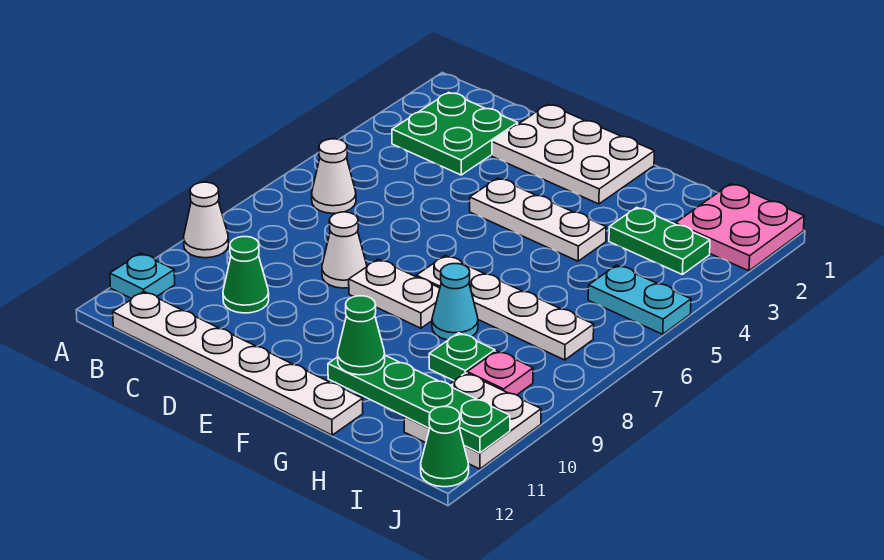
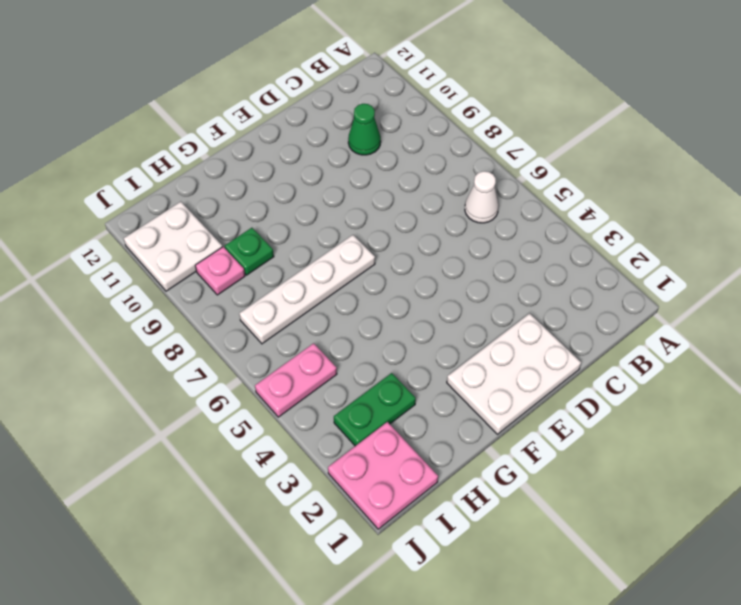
pink 1x2 plate [255,343,337,417] -> cyan 1x2 plate [588,265,691,334]
none -> white 1x1 cone [184,182,229,258]
none -> cyan 1x1 plate [110,253,175,299]
none -> green 2x2 plate [392,92,518,175]

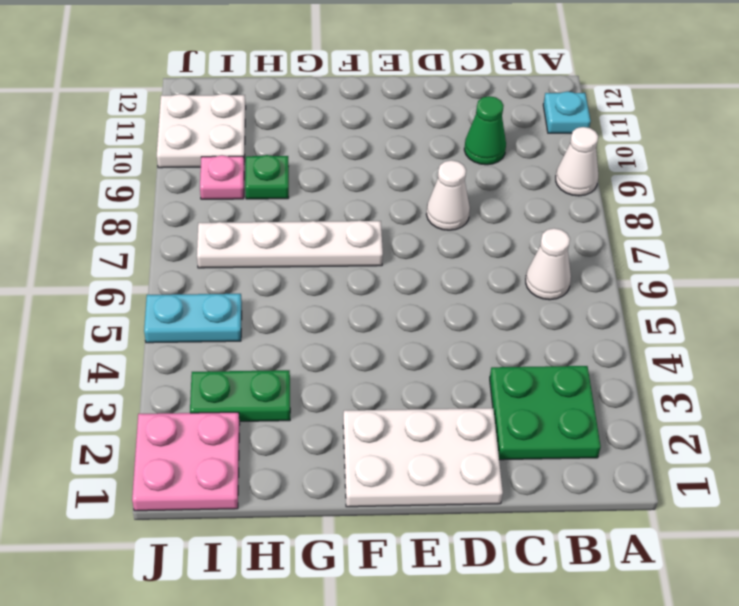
none -> white 1x6 plate [113,292,363,435]
none -> white 1x3 plate [470,178,606,261]
none -> white 1x2 plate [349,259,440,328]

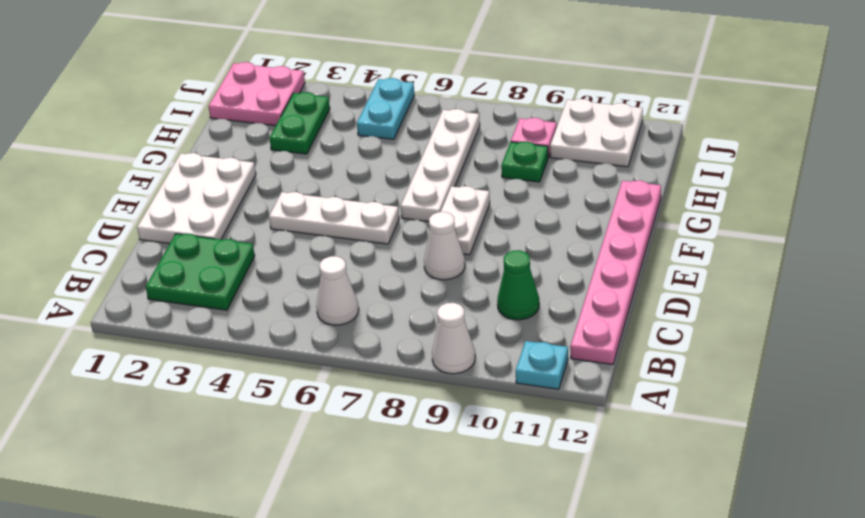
pink 1x6 plate [570,180,661,365] -> white 1x6 plate [113,292,363,435]
white 1x3 plate [269,192,399,244] -> white 1x3 plate turned to [470,178,606,261]
none -> cyan 1x1 cone [432,264,478,340]
none -> green 1x1 cone [421,407,469,487]
none -> green 1x4 plate [328,355,510,453]

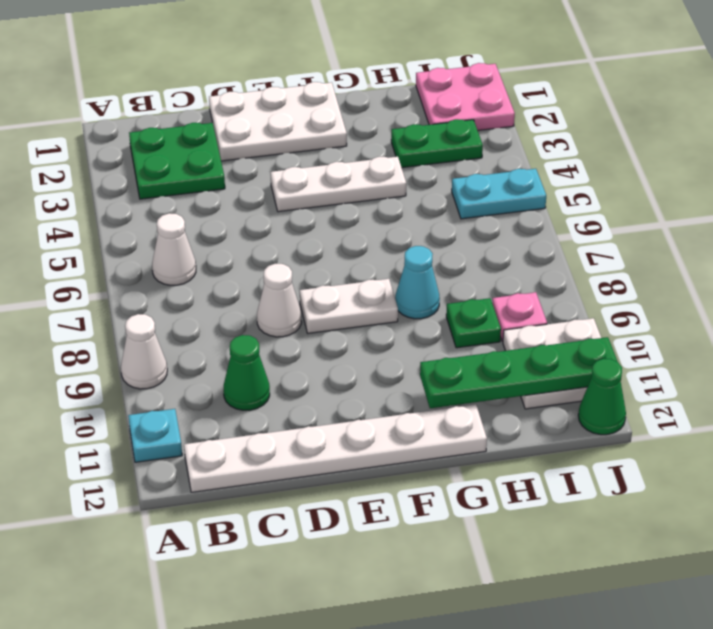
none -> white 1x4 plate [416,256,594,360]
none -> green 1x1 cone [338,296,385,375]

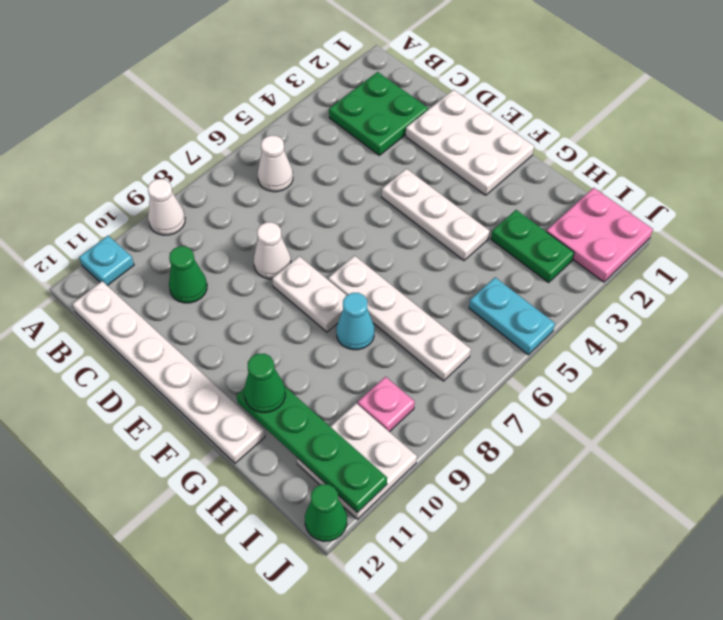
none -> green 1x1 plate [429,333,495,381]

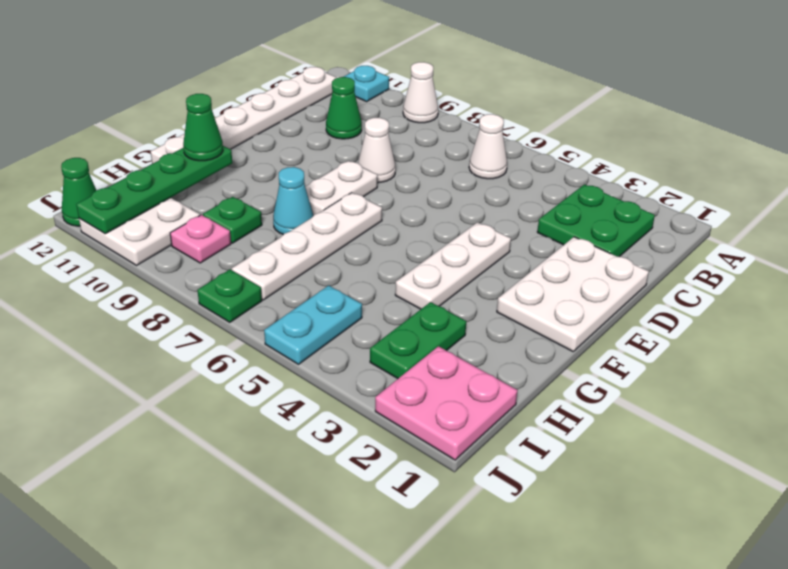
green 1x1 plate [197,270,262,322] -> none

